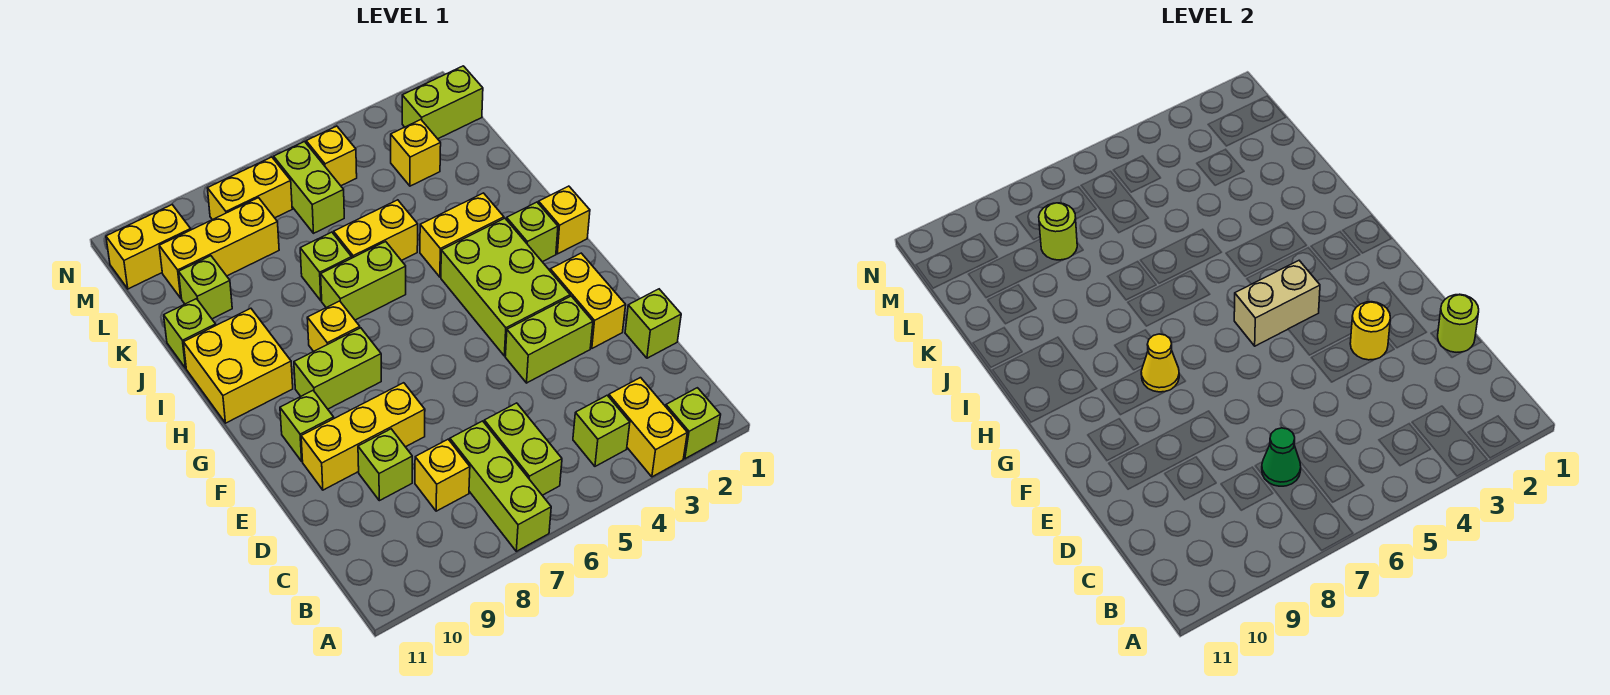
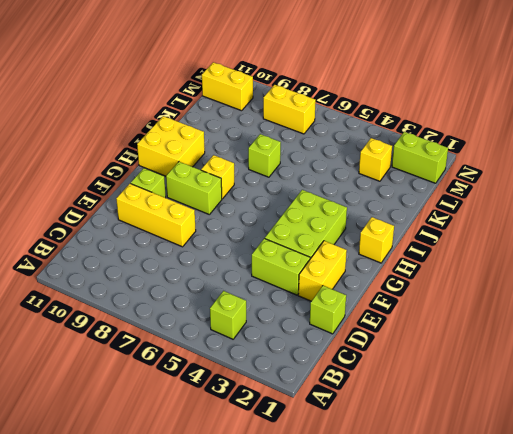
none -> lime 1x1 brick [666,388,721,459]
none -> yellow 1x2 brick [609,378,687,477]
none -> lime 1x3 brick [450,421,551,551]
none -> lime 1x2 brick [484,403,562,495]

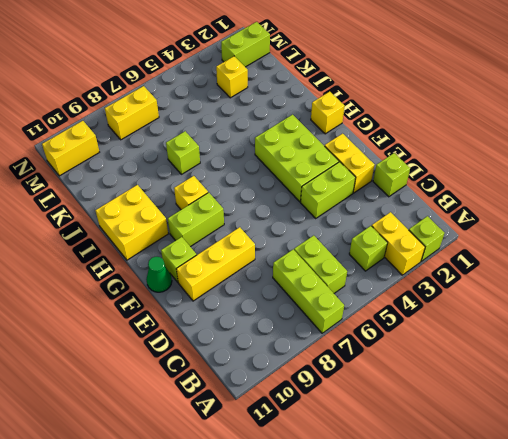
green 1x1 cone [146,257,172,292] -> green 1x1 cone moved to [1262,428,1301,486]
none -> yellow 1x1 brick [415,439,470,511]
none -> lime 1x1 brick [358,429,412,501]
none -> lime 1x1 brick [506,202,558,262]
none -> yellow 1x2 brick [420,193,504,277]

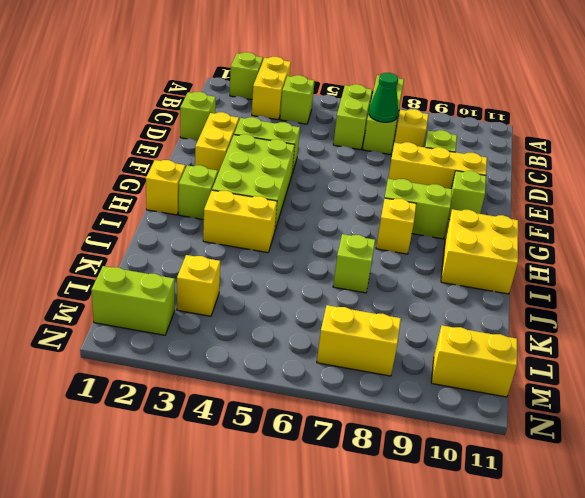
none -> lime 1x2 brick [321,242,406,320]
none -> yellow 1x2 brick [334,200,418,261]
none -> lime 1x1 brick [164,299,216,368]
none -> lime 1x1 brick [179,256,232,319]

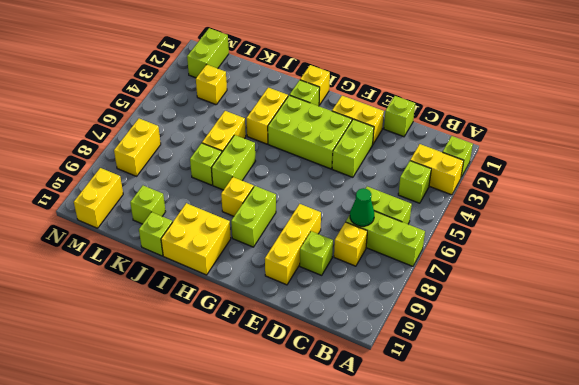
none -> lime 1x1 brick [280,391,334,461]
none -> lime 1x2 brick [274,142,344,233]
none -> yellow 1x3 brick [159,198,279,298]
none -> yellow 1x1 brick [306,126,357,186]

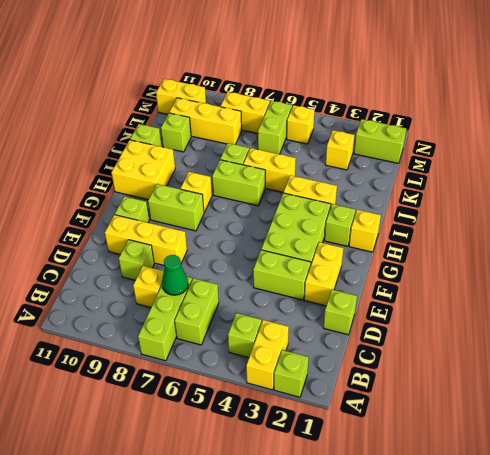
none -> lime 1x1 round brick [1438,294,1479,352]
none -> yellow 1x1 round brick [1350,302,1390,360]
none -> tan 1x2 brick [1234,261,1320,346]
none -> yellow 1x1 cone [1141,334,1179,392]

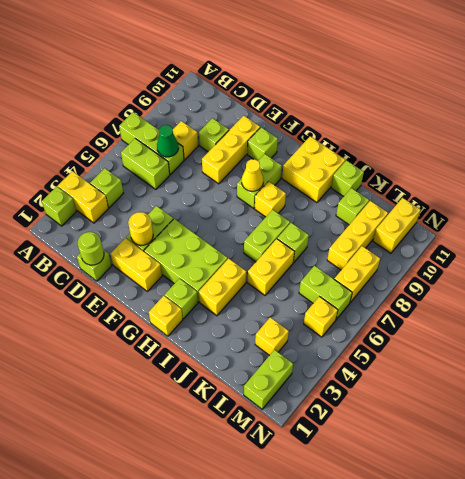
none -> tan 1x2 brick [1234,261,1320,346]
none -> lime 1x1 round brick [1039,203,1077,260]

